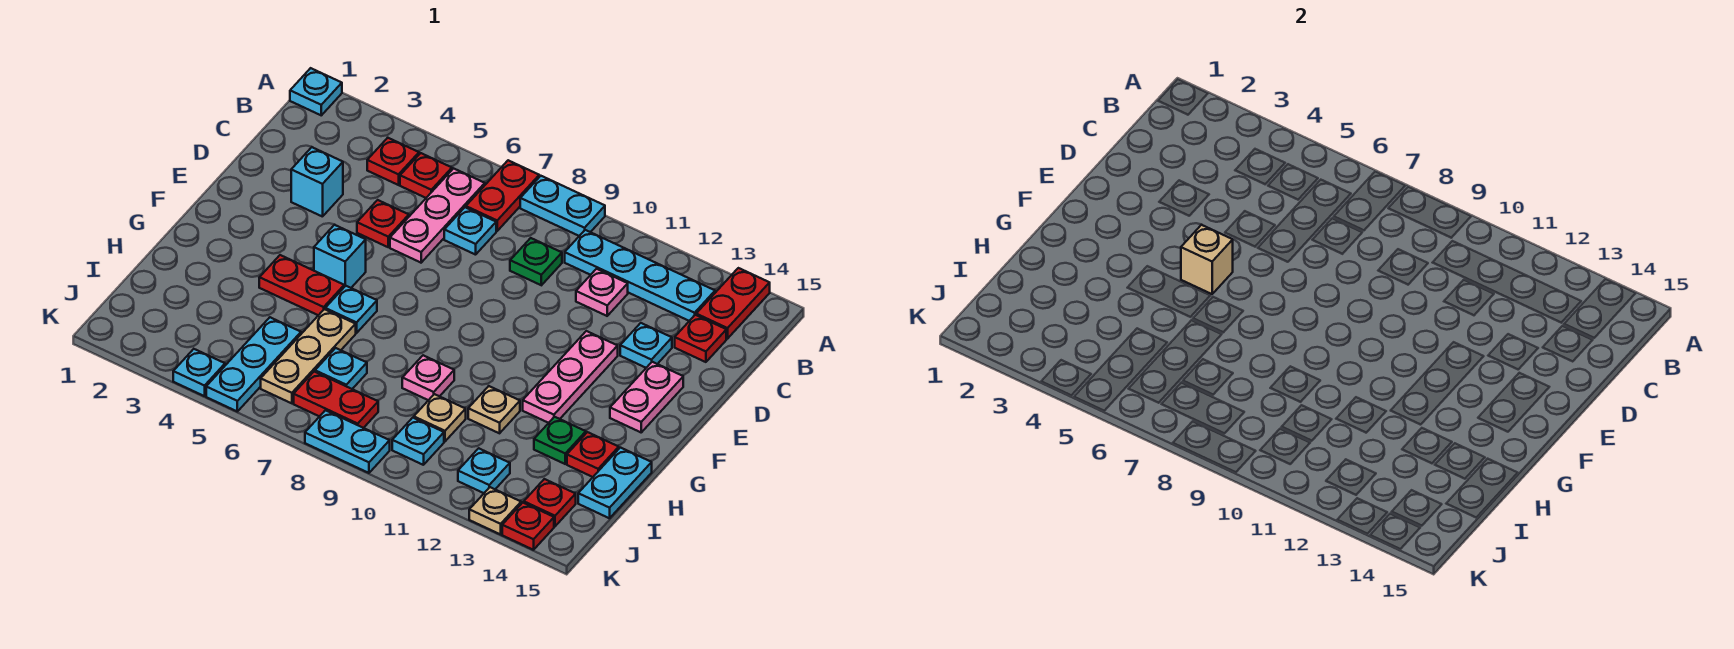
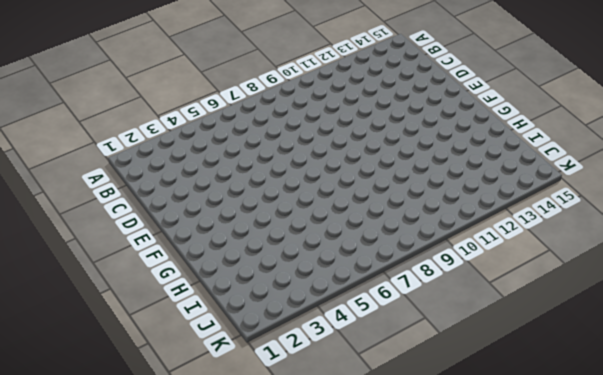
none -> cyan 1x1 plate [290,68,342,115]
none -> red 1x2 plate [466,160,539,231]
none -> cyan 1x2 plate [520,176,605,236]
none -> red 1x2 plate [696,268,770,339]

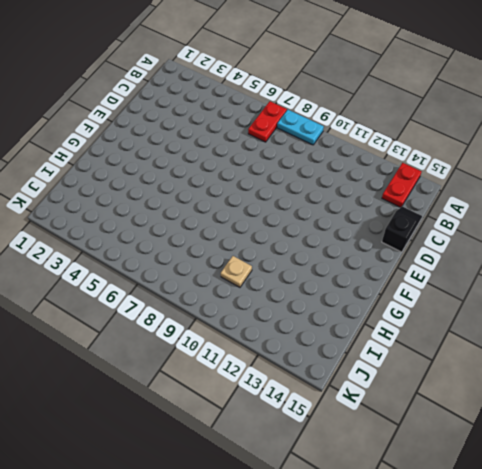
black 1x2 slope [382,207,422,252] -> none
none -> cyan 1x1 plate [290,68,342,115]
none -> red 1x1 plate [367,138,419,185]
none -> red 1x1 plate [400,153,452,198]
none -> pink 1x3 plate [390,168,485,263]

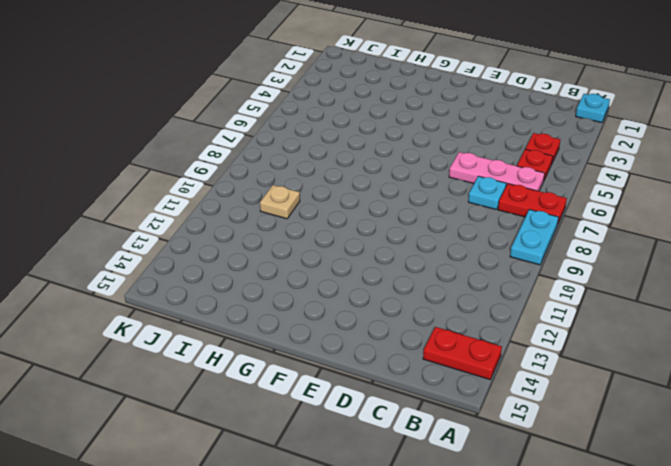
none -> cyan 1x4 plate [565,230,715,321]
none -> green 1x1 plate [510,238,562,285]
none -> pink 1x1 plate [576,269,628,316]
none -> red 1x1 plate [675,315,726,362]

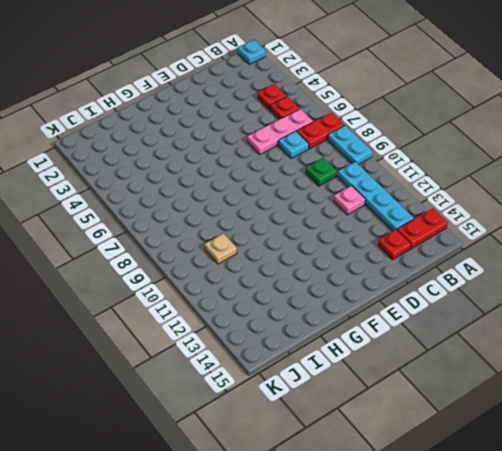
none -> cyan 1x1 brick [291,147,343,217]
none -> red 1x1 plate [357,200,409,247]
none -> cyan 1x1 plate [620,323,672,368]
none -> pink 1x3 plate [523,331,618,423]

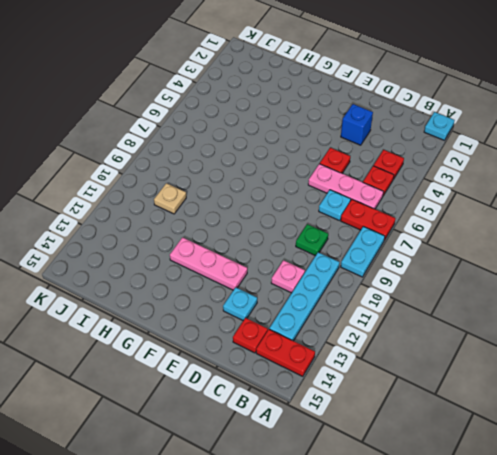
blue 1x1 brick [341,104,373,145] -> cyan 1x1 brick [291,147,343,217]
none -> pink 1x2 plate [610,362,683,432]
none -> cyan 1x1 brick [314,225,366,288]
none -> red 1x2 plate [259,255,344,315]
none -> cyan 1x1 plate [325,286,377,333]

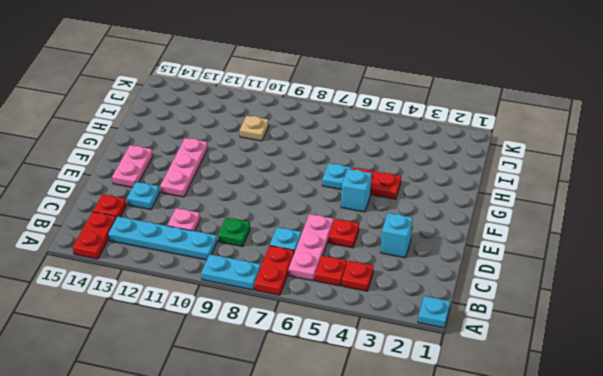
none -> tan 1x3 plate [261,309,356,403]
none -> pink 1x1 plate [402,355,454,400]
none -> tan 1x1 plate [468,386,520,433]
none -> green 1x1 plate [534,417,586,464]

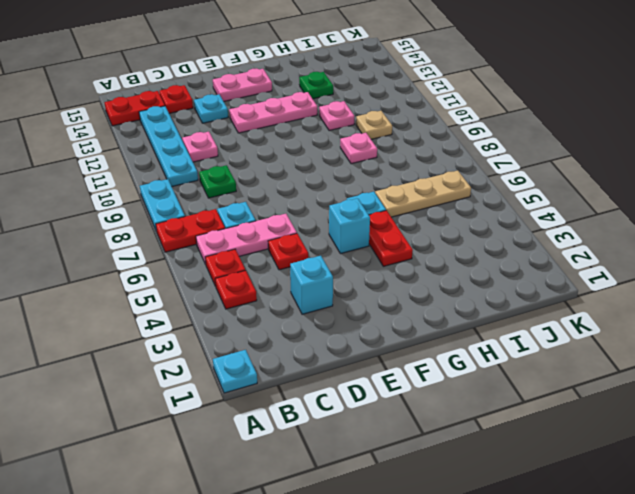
pink 1x1 plate [319,101,354,131] -> tan 1x1 plate [468,386,520,433]
none -> red 1x1 plate [567,432,619,477]
none -> cyan 1x2 plate [578,448,652,518]
none -> cyan 1x3 plate [206,317,301,411]
none -> cyan 1x1 plate [315,348,367,389]

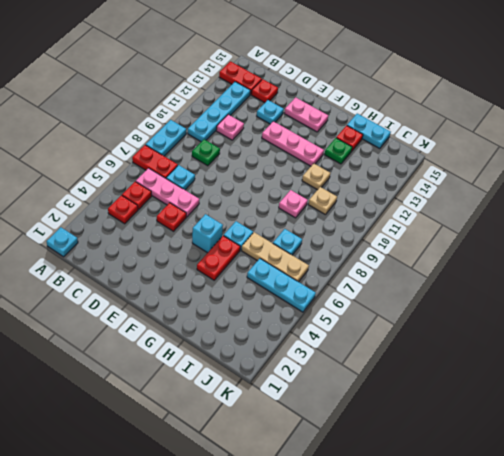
none -> cyan 1x1 brick [291,147,343,217]
none -> red 1x2 plate [294,372,378,428]
none -> cyan 1x1 plate [392,418,444,465]
none -> cyan 1x1 plate [458,448,510,493]

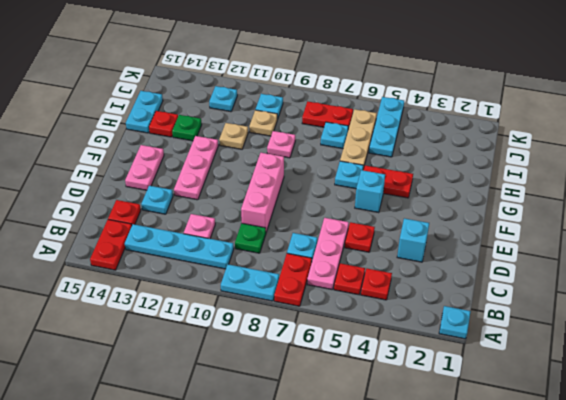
pink 1x3 brick [241,153,284,232] -> none
none -> red 1x1 plate [524,479,576,526]
none -> cyan 1x1 plate [173,349,225,396]
none -> cyan 1x2 plate [305,410,390,473]
none -> tan 1x1 plate [469,487,521,534]

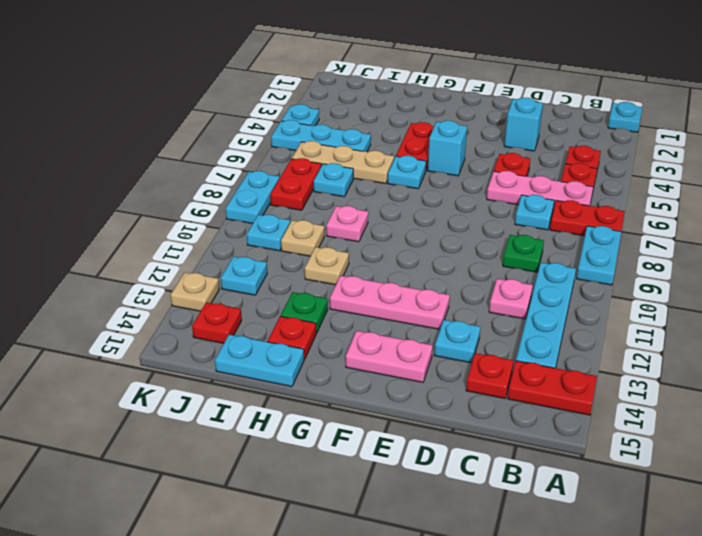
none -> red 1x1 plate [502,503,554,550]
none -> tan 1x1 brick [1181,225,1233,294]

